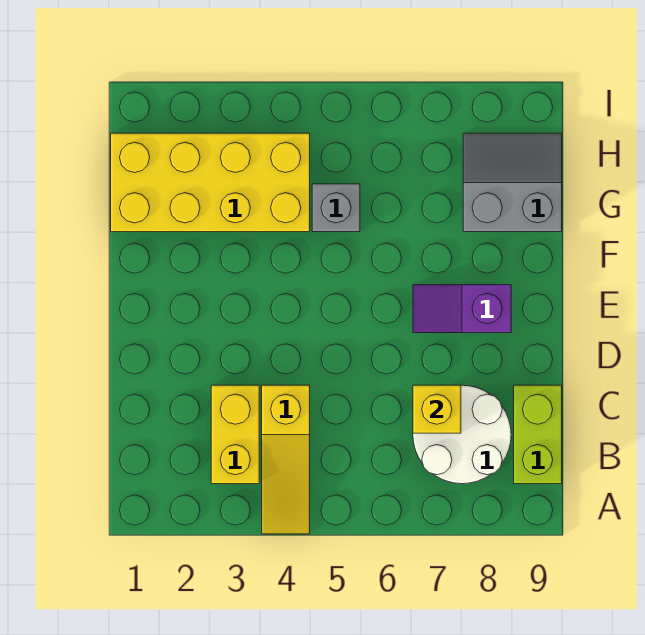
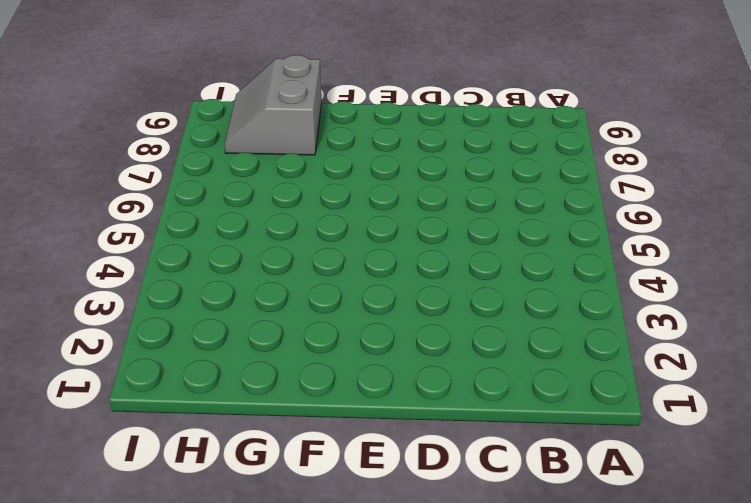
none -> yellow 1x3 slope [262,385,310,534]
none -> yellow 1x2 brick [211,385,259,484]

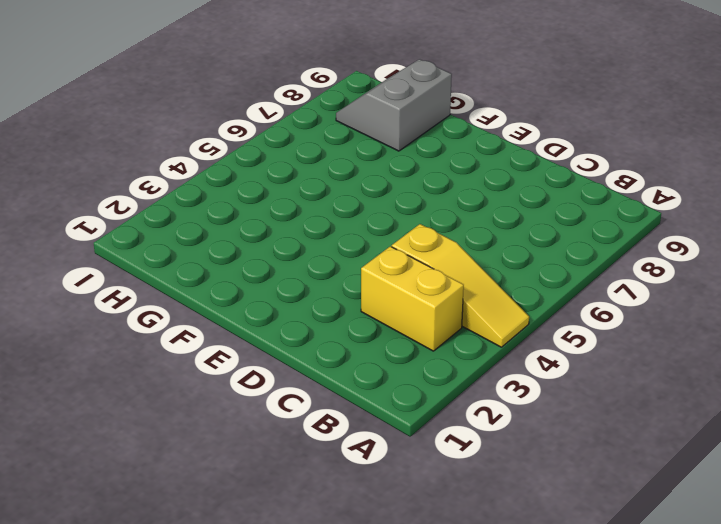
none -> white 2x2 round brick [413,385,511,484]
none -> lime 1x2 brick [514,385,562,484]

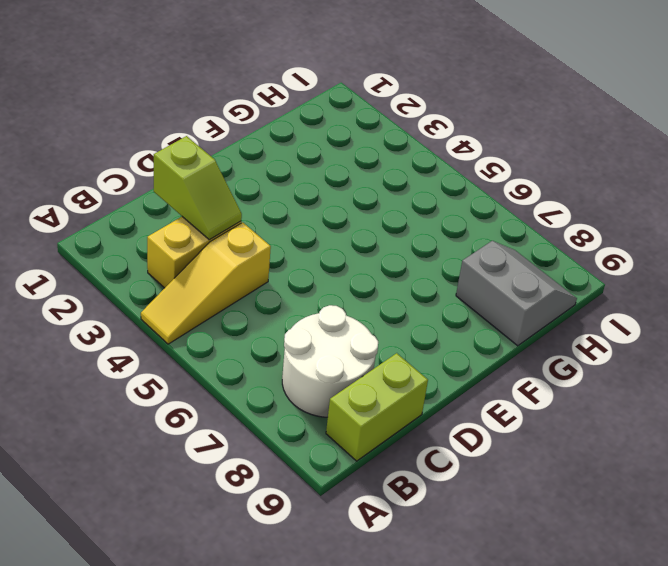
lime 1x2 slope [154,136,242,240] -> none
none -> purple 1x2 slope [413,285,511,333]
none -> yellow 2x4 brick [111,133,310,232]

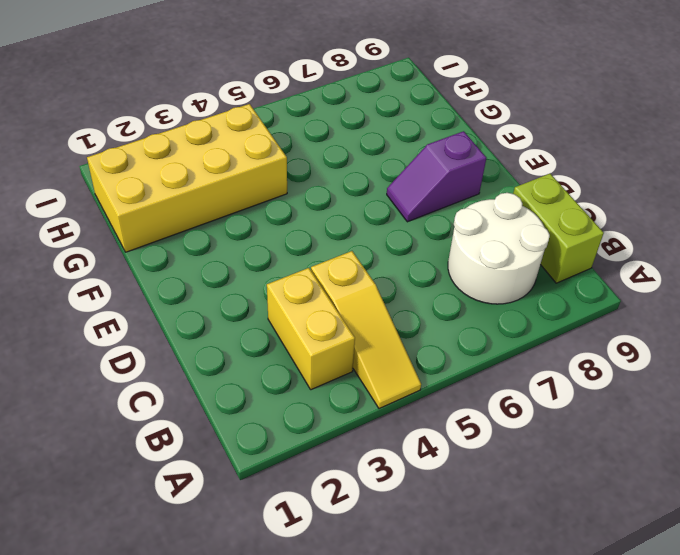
none -> grey 1x1 brick [312,184,360,232]
none -> grey 2x2 slope [463,133,562,232]

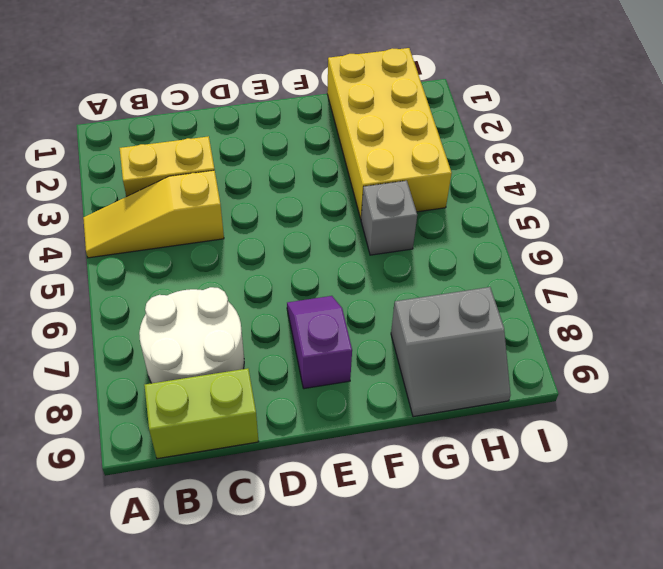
grey 2x2 slope [391,287,510,417] -> grey 2x2 slope turned to [463,133,562,232]
none -> yellow 1x1 brick [413,385,461,433]

